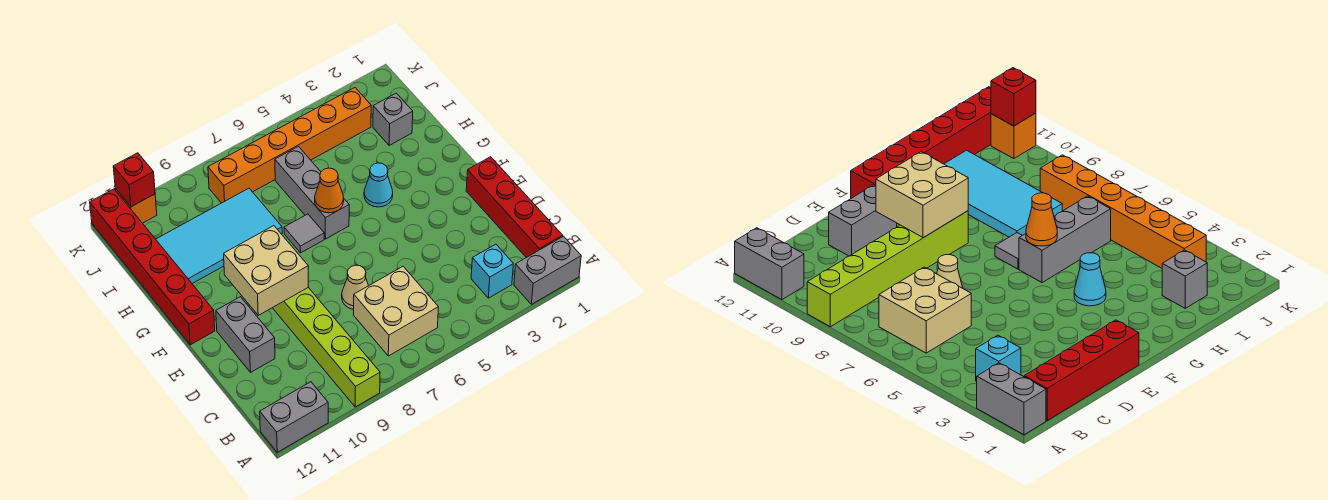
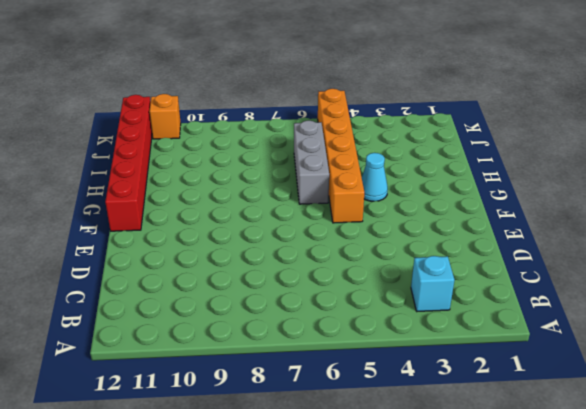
orange 1x6 brick [318,89,364,223] -> orange 1x6 brick turned to [208,88,371,203]
none -> grey 1x2 brick [514,236,581,304]
none -> lime 1x6 brick [273,288,380,407]
none -> grey 1x2 brick [260,382,328,452]

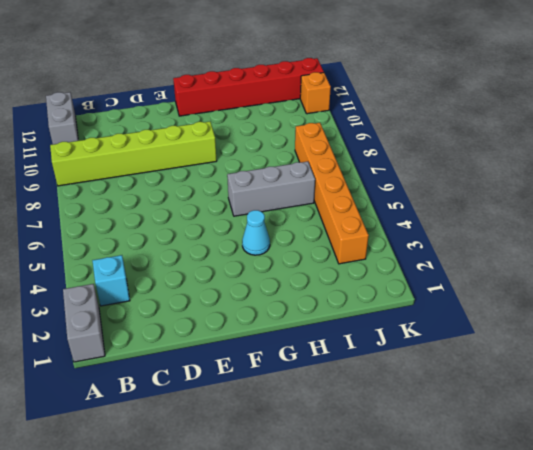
none -> red 1x4 brick [466,157,563,258]
none -> tan 2x2 brick [354,267,438,356]
none -> tan 1x1 cone [342,265,368,309]

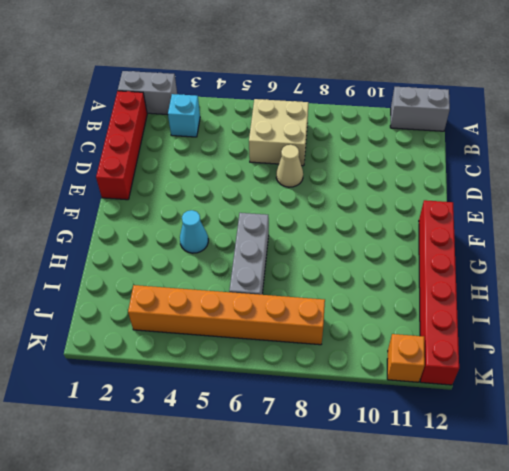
none -> lime 1x6 brick [273,288,380,407]
none -> grey 1x2 brick [216,297,275,372]
none -> grey 1x1 tile [284,214,324,253]

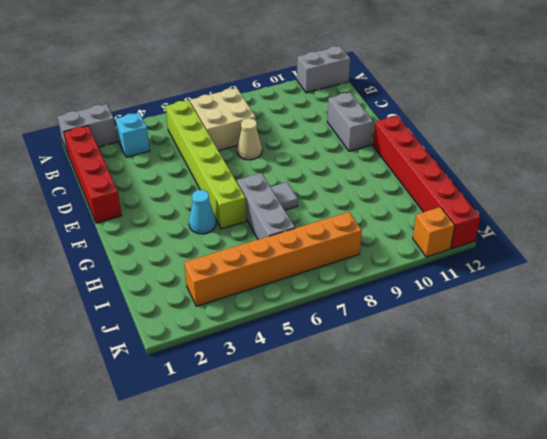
lime 1x6 brick [166,100,246,229] -> lime 1x6 brick moved to [273,288,380,407]
none -> cyan 2x4 tile [156,188,282,284]
none -> grey 1x1 brick [373,93,413,145]
none -> tan 2x2 brick [224,226,308,315]

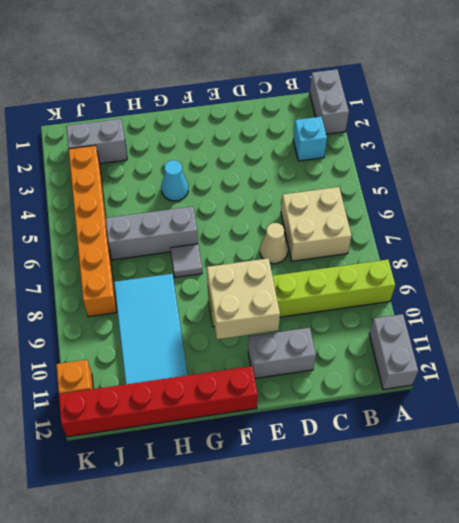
grey 1x2 brick [66,119,127,163] -> grey 1x1 brick [373,93,413,145]
none -> red 1x4 brick [466,157,563,258]
none -> orange 1x1 cone [315,168,344,213]
none -> red 1x1 brick [113,153,155,207]

